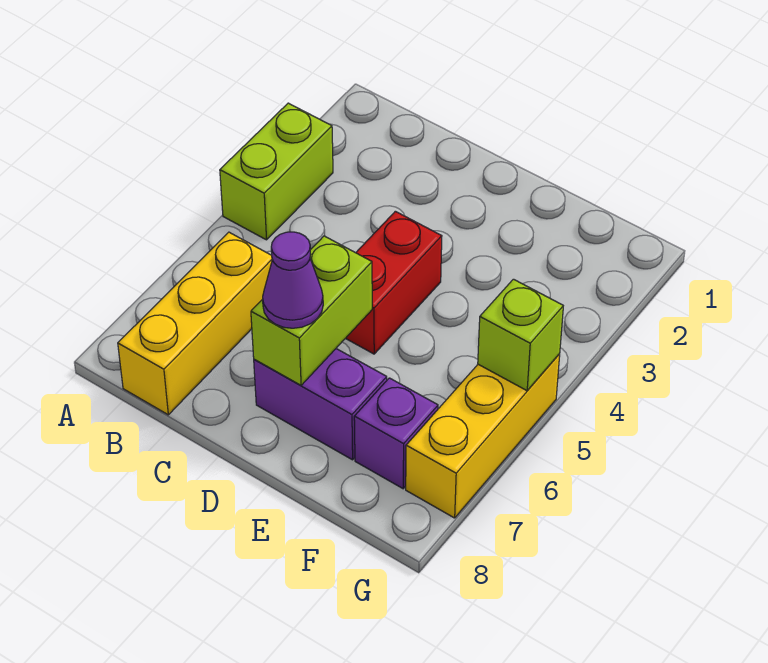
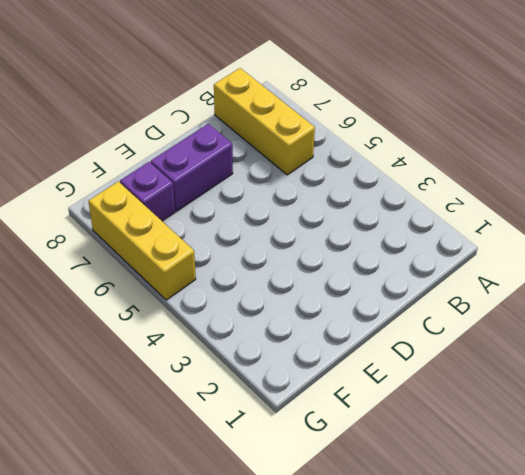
none -> lime 1x2 brick [220,103,333,240]
none -> red 1x2 brick [346,211,442,354]

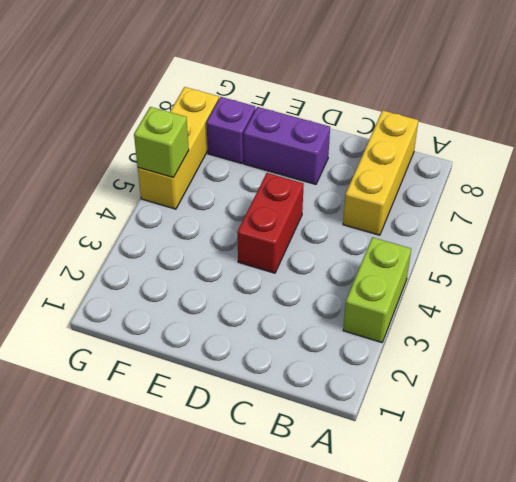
none -> lime 1x2 brick [251,236,372,385]
none -> purple 1x1 cone [263,232,323,328]

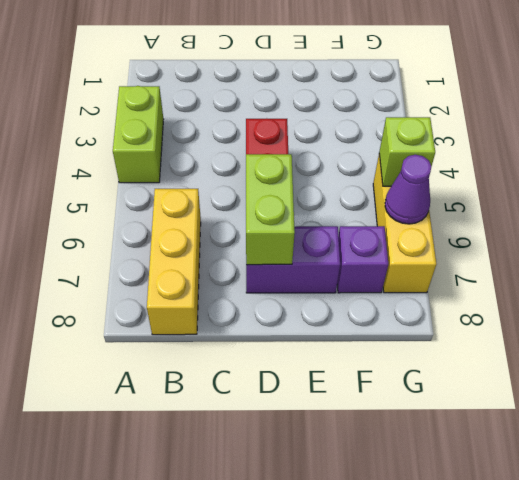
purple 1x1 cone [385,155,432,224] -> purple 1x1 cone moved to [263,232,323,328]

